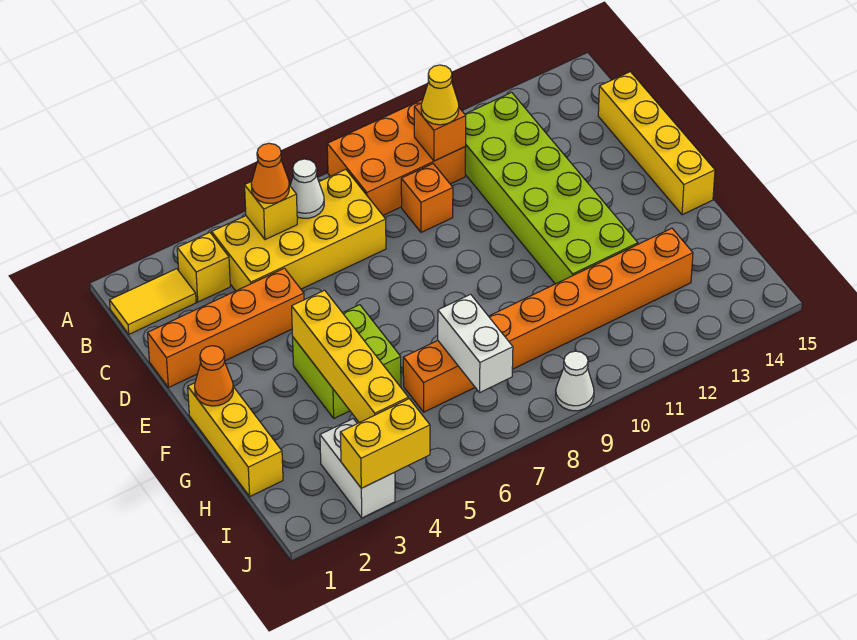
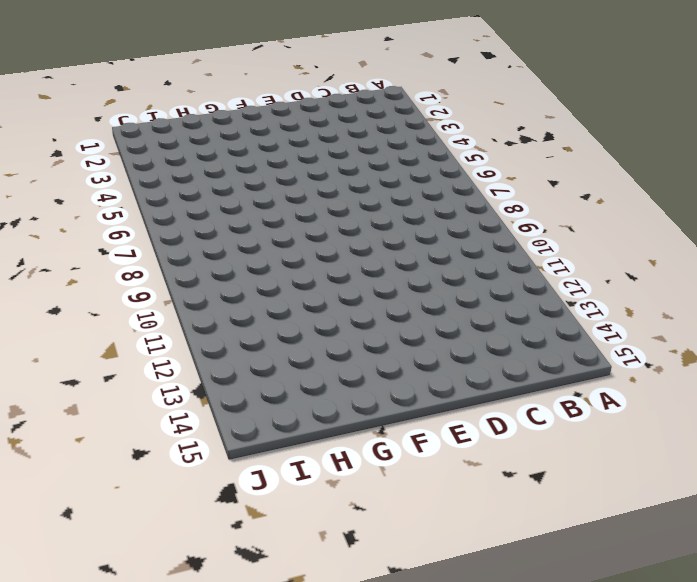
none -> orange 2x3 brick [327,99,466,215]
none -> yellow 1x2 tile [110,269,196,334]
none -> yellow 1x1 brick [177,232,230,302]

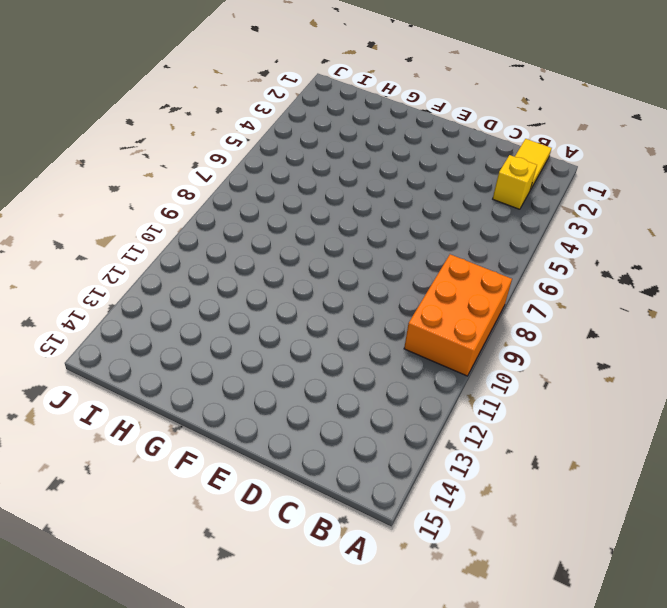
none -> yellow 2x4 brick [212,169,386,291]
none -> lime 2x6 brick [465,92,638,284]
none -> orange 1x1 brick [401,164,453,232]

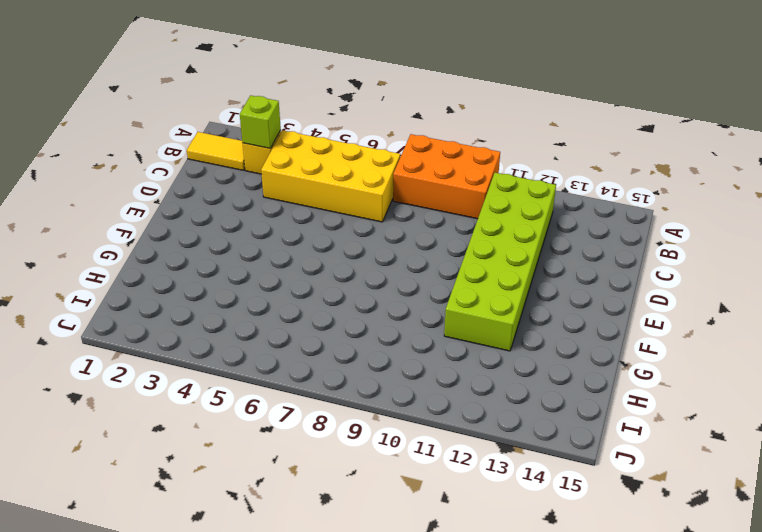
lime 1x1 brick [240,95,281,148] -> none
none -> orange 1x1 brick [401,164,453,232]
none -> yellow 1x4 brick [598,72,715,215]
none -> orange 1x4 brick [148,268,304,388]

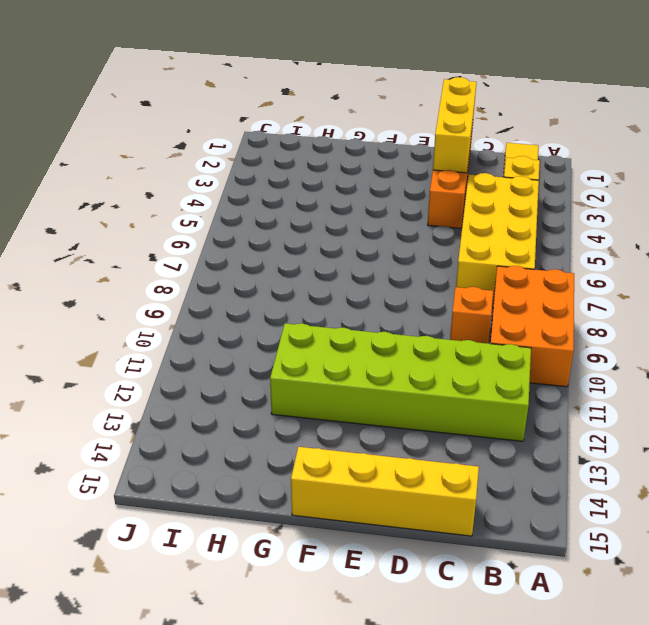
yellow 1x3 brick [433,77,476,173] -> yellow 1x3 brick turned to [188,383,283,496]
none -> lime 2x2 brick [293,305,401,418]
none -> orange 1x8 brick [403,228,693,412]
none -> white 1x2 brick [320,419,395,518]

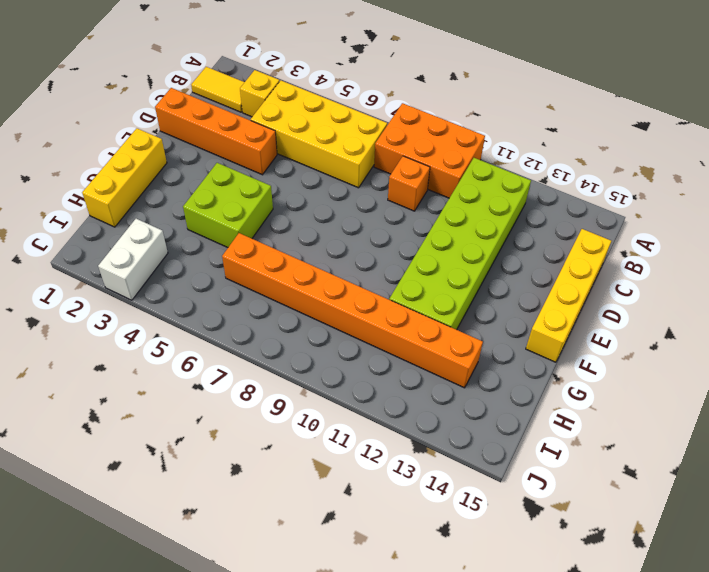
none -> white 1x1 cone [556,351,594,411]
none -> yellow 1x1 brick [245,181,297,240]
none -> white 1x1 cone [290,159,324,218]

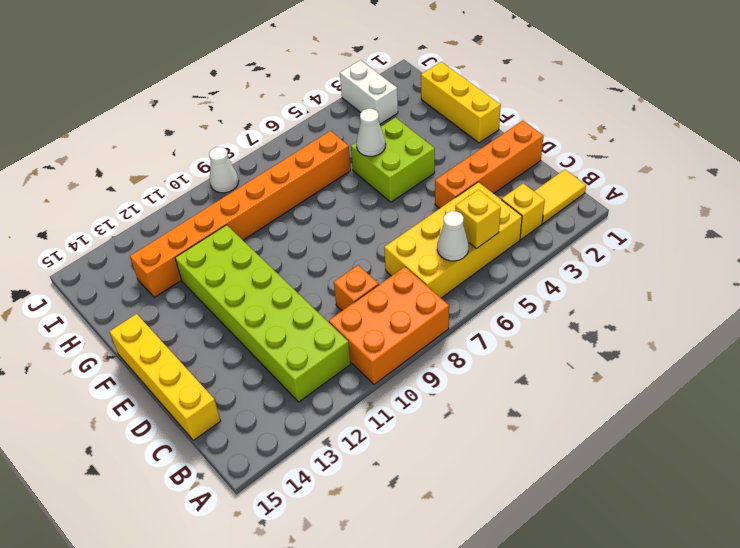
white 1x1 cone [356,109,386,156] -> none
none -> orange 1x1 brick [414,103,466,161]
none -> orange 1x1 cone [195,346,233,406]
none -> yellow 1x4 brick [292,290,408,423]

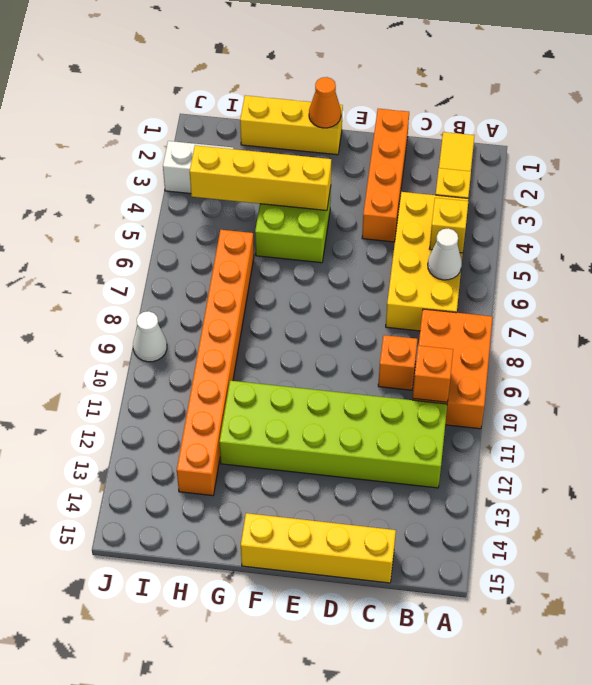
none -> white 1x2 brick [438,294,513,392]
none -> yellow 1x2 brick [340,399,430,488]
none -> orange 1x1 cone [251,143,289,203]

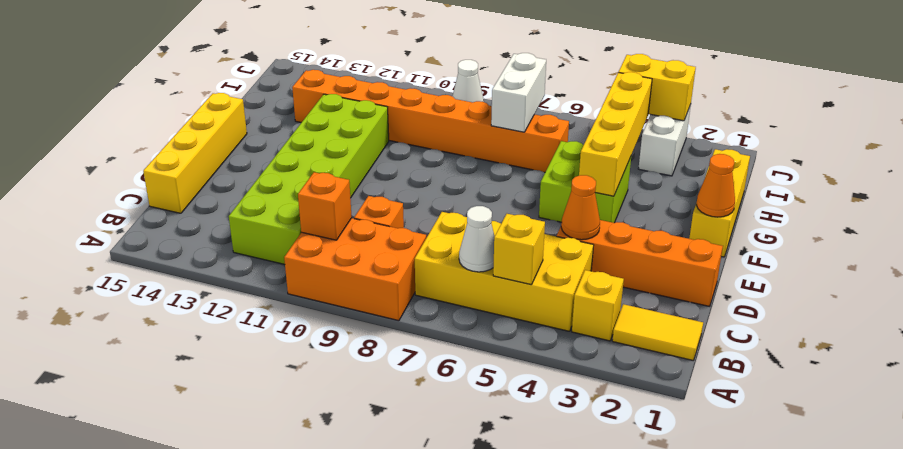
orange 1x1 cone [561,175,600,240] -> orange 1x1 cone moved to [251,143,289,203]
none -> yellow 1x1 cone [421,65,459,125]

